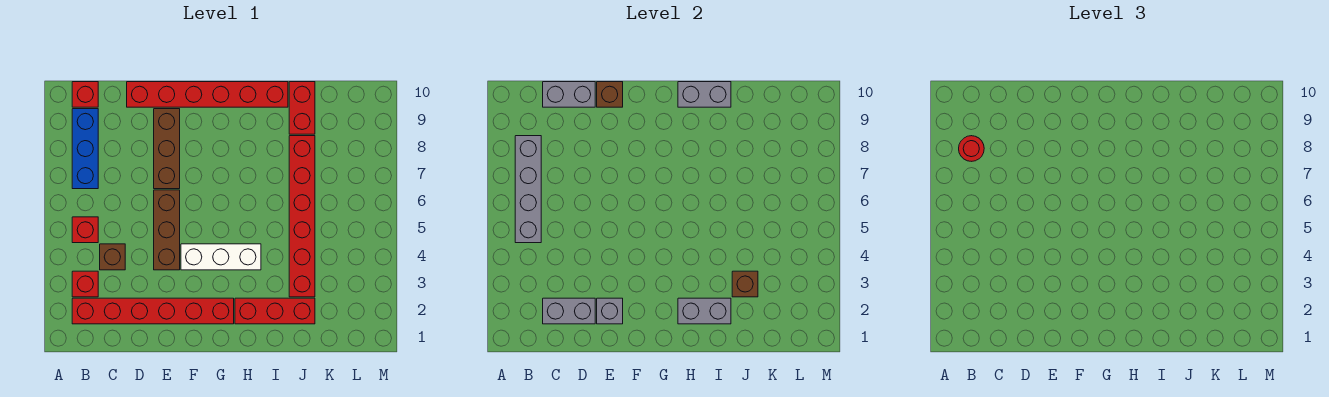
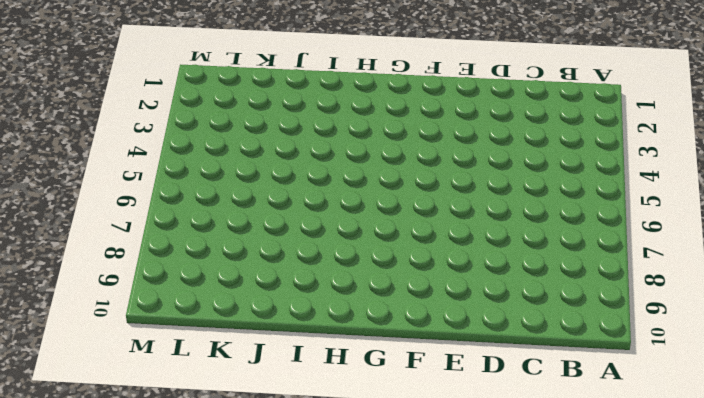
none -> red 1x6 brick [72,298,234,324]
none -> red 1x1 brick [72,271,98,297]
none -> red 1x1 brick [72,217,98,243]

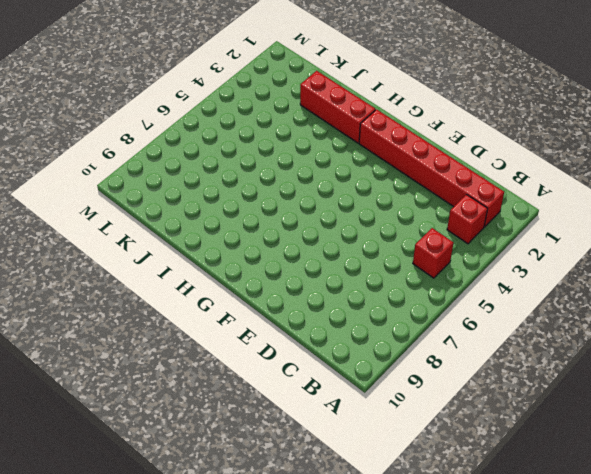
none -> blue 1x3 brick [72,109,98,189]
none -> red 1x1 brick [72,82,98,107]
none -> brown 1x1 brick [100,244,125,270]

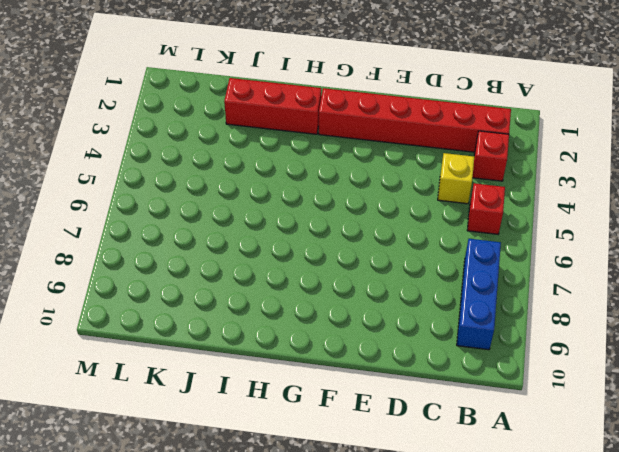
yellow 1x1 brick [438,153,474,204] -> brown 1x1 brick [100,244,125,270]
none -> red 1x1 brick [72,82,98,107]
none -> red 1x6 brick [127,82,288,107]
none -> brown 1x3 brick [154,190,180,270]

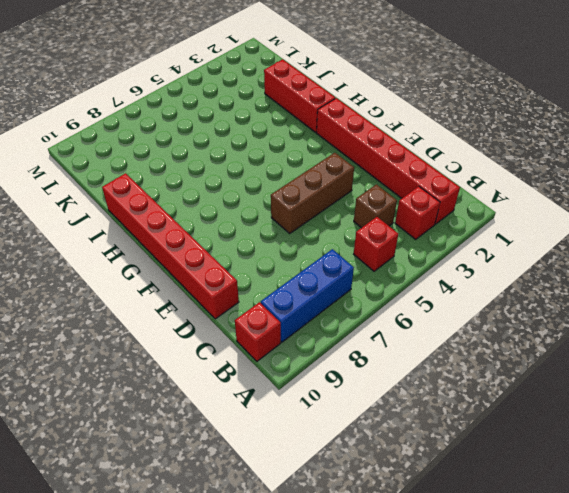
none -> brown 1x3 brick [154,109,180,189]
none -> white 1x3 brick [181,244,261,270]
none -> red 1x6 brick [289,136,315,297]

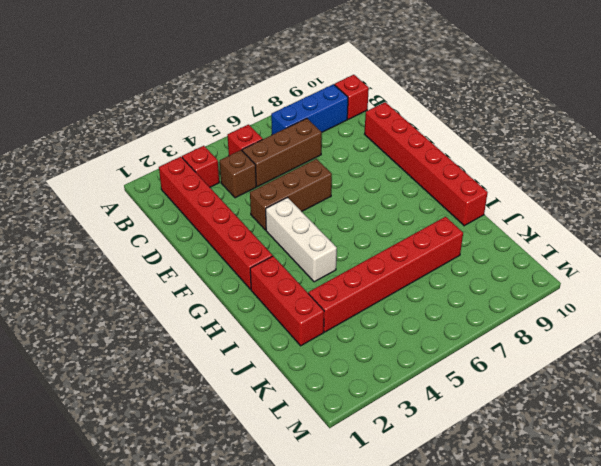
brown 1x3 brick [242,118,322,187] -> brown 1x3 brick moved to [154,109,180,189]
none -> red 1x2 brick [289,82,315,134]
none -> grey 1x4 brick [515,136,541,243]
none -> grey 1x2 brick [543,298,595,324]

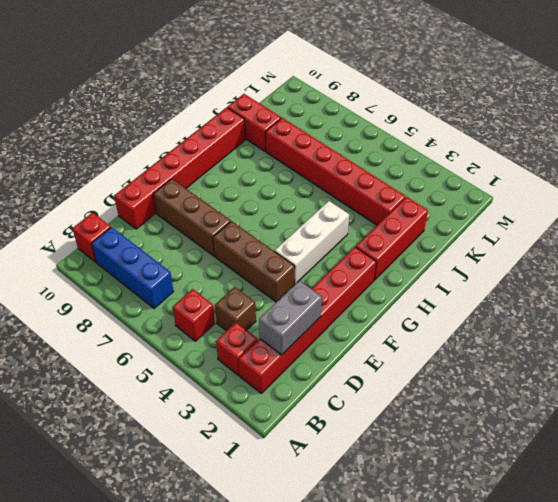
none -> grey 1x4 brick [515,136,541,243]
none -> grey 1x2 brick [543,82,595,107]
none -> grey 1x1 brick [597,298,623,324]

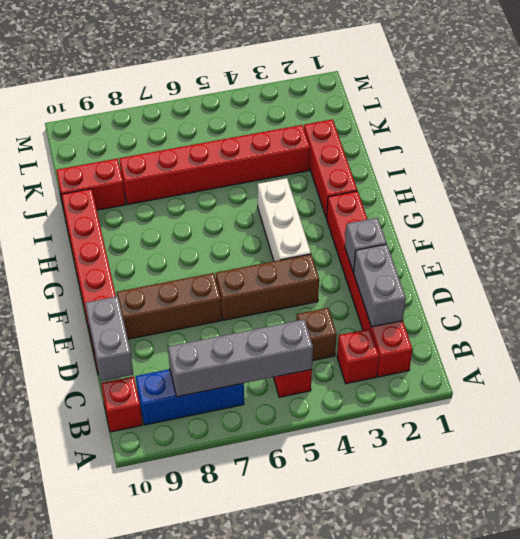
none -> brown 1x1 brick [597,82,623,107]
none -> grey 1x2 brick [678,298,731,324]
none -> grey 1x2 brick [678,82,731,107]

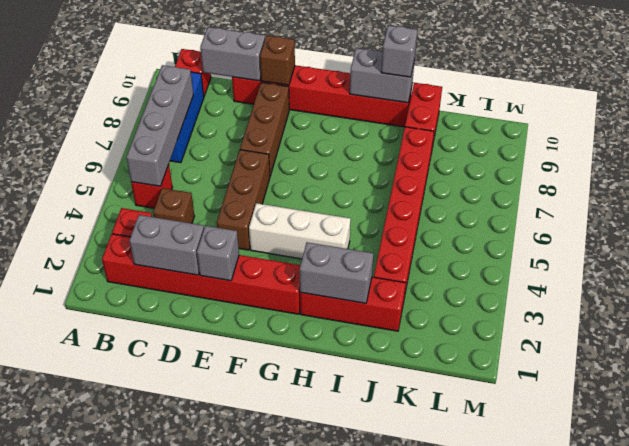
grey 1x1 brick [381,26,417,77] -> none
none -> brown 1x1 brick [732,271,758,297]
none -> red 1x1 round brick [959,136,984,161]

